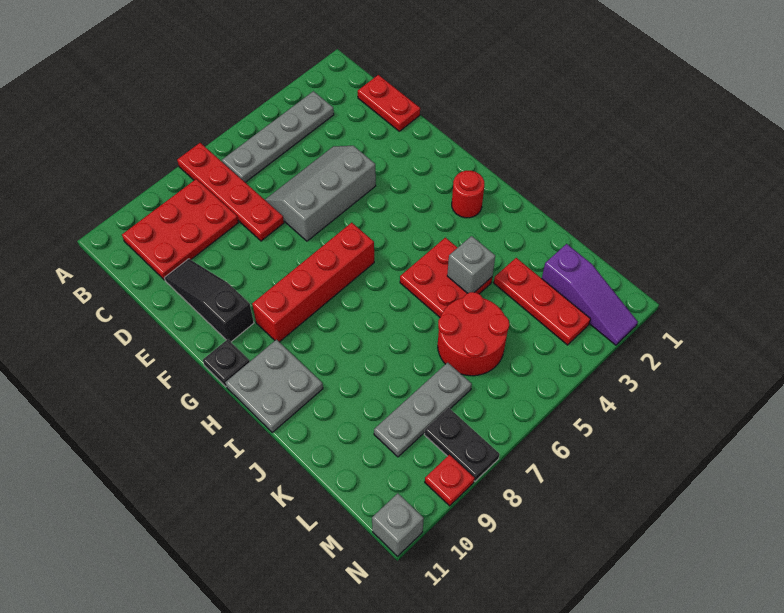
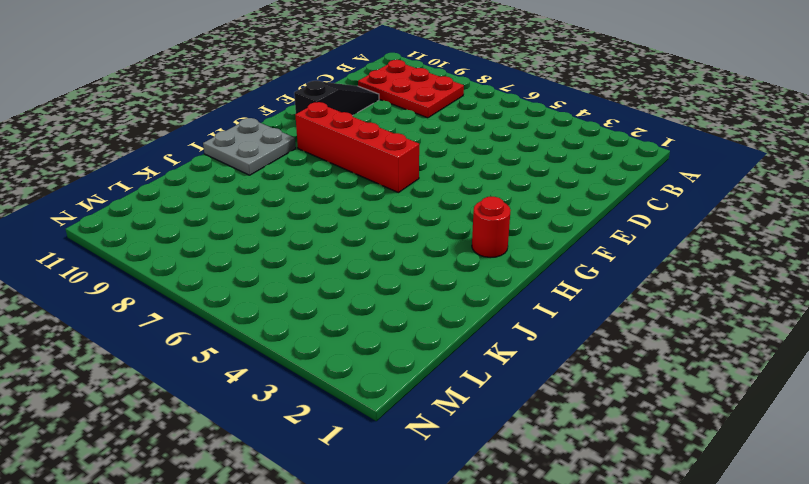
none -> red 1x4 plate [177,143,284,241]
none -> grey 1x4 plate [222,91,334,182]
none -> red 1x2 plate [358,75,420,131]

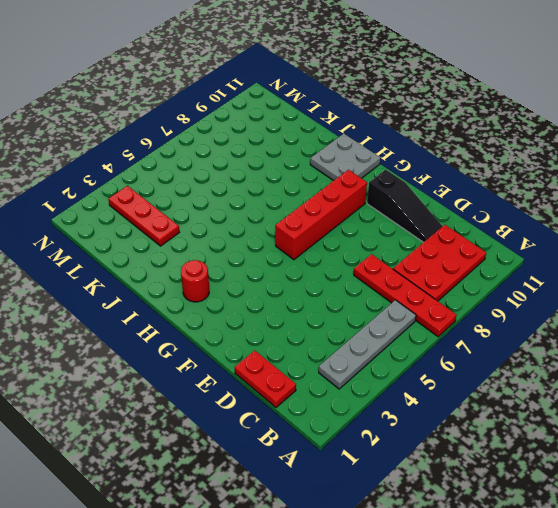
none -> grey 2x3 slope [265,146,376,241]
none -> black 1x1 plate [203,339,250,387]
none -> red 2x2 plate [400,238,492,317]

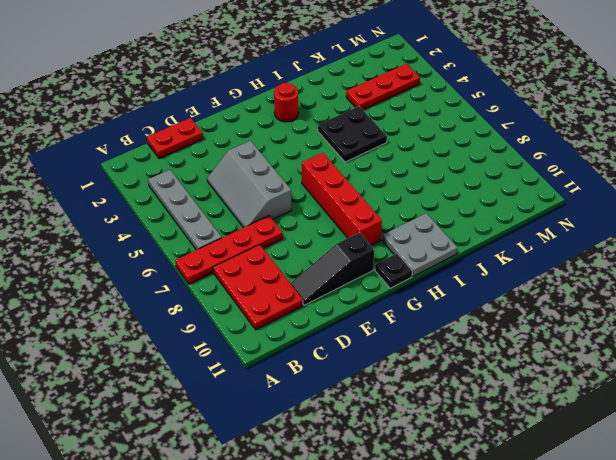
black 2x2 plate [318,106,387,162] -> red 2x2 plate [400,238,492,317]
none -> red 2x2 round brick [438,292,509,376]
none -> purple 1x3 slope [542,244,638,345]
none -> grey 1x3 plate [374,363,472,457]

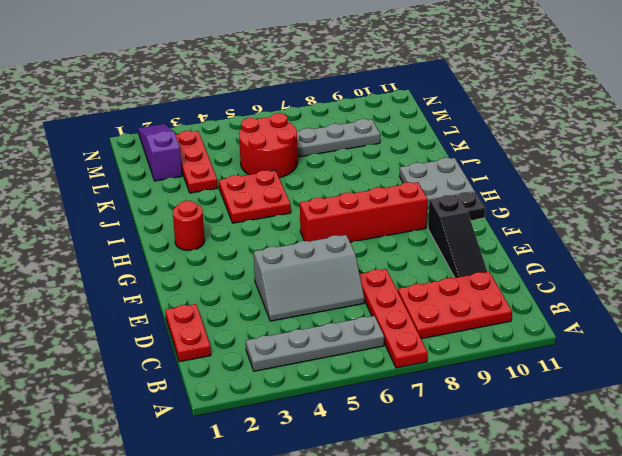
none -> black 1x2 plate [424,408,499,481]
none -> red 1x1 plate [425,455,474,506]
none -> grey 1x1 brick [372,493,424,556]

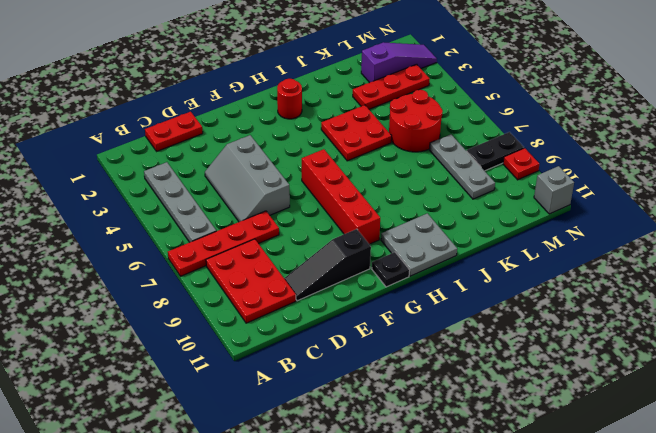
none -> grey 1x1 brick [447,236,495,293]

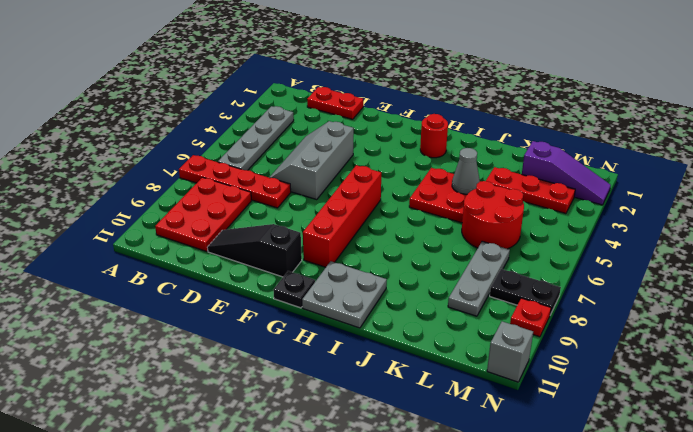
grey 1x1 cone [452,148,480,194] -> grey 1x1 brick [447,236,495,293]

